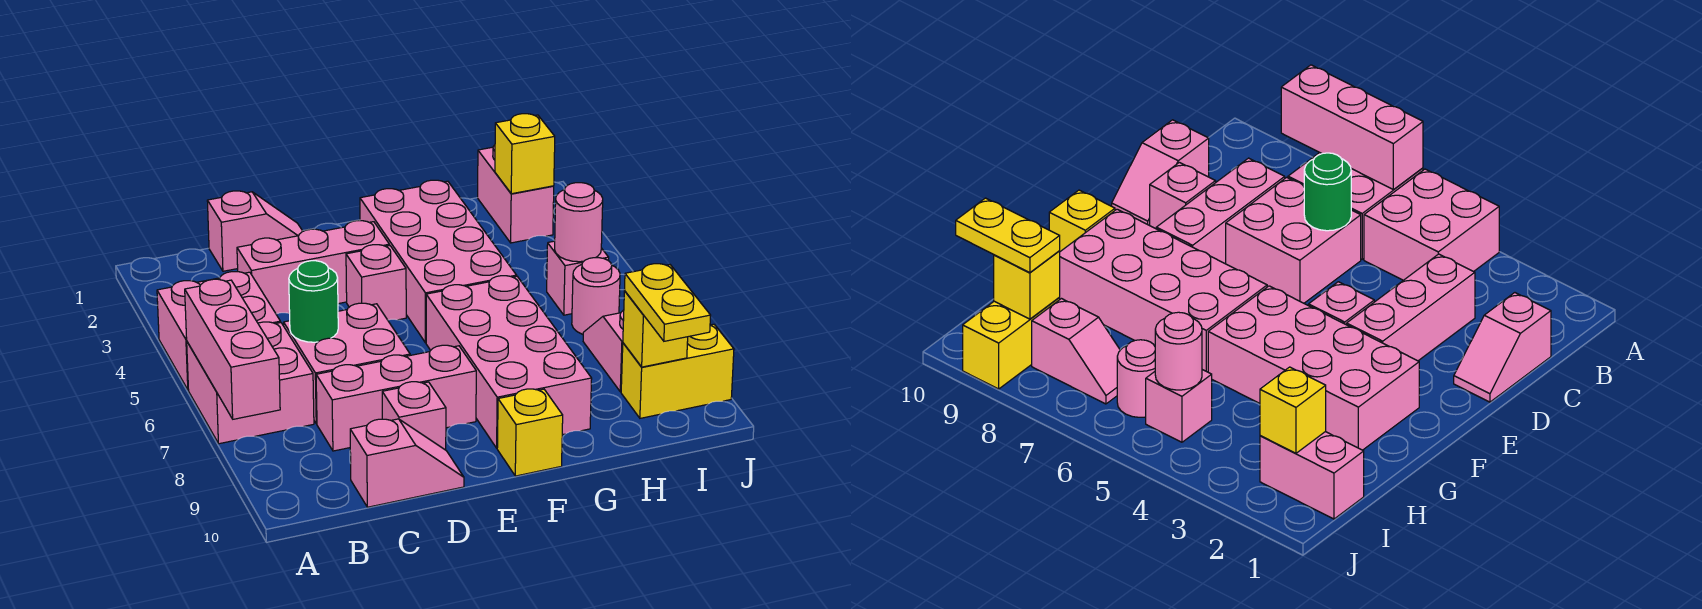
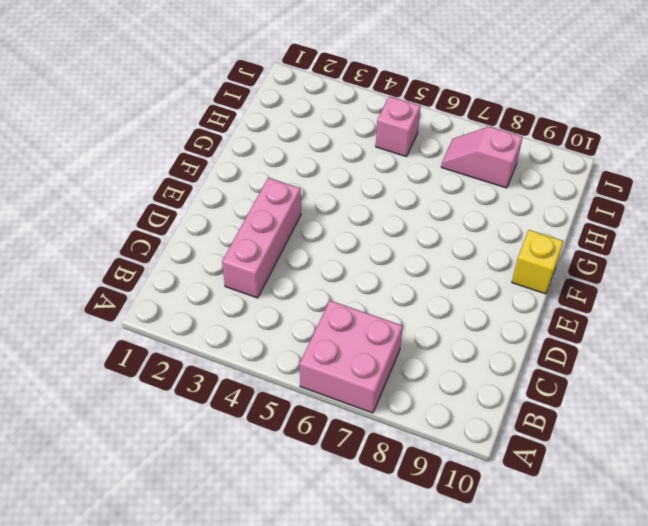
none -> pink 2x2 brick [157,272,280,390]
none -> pink 1x2 slope [207,191,303,271]
none -> pink 2x2 brick [284,303,410,424]

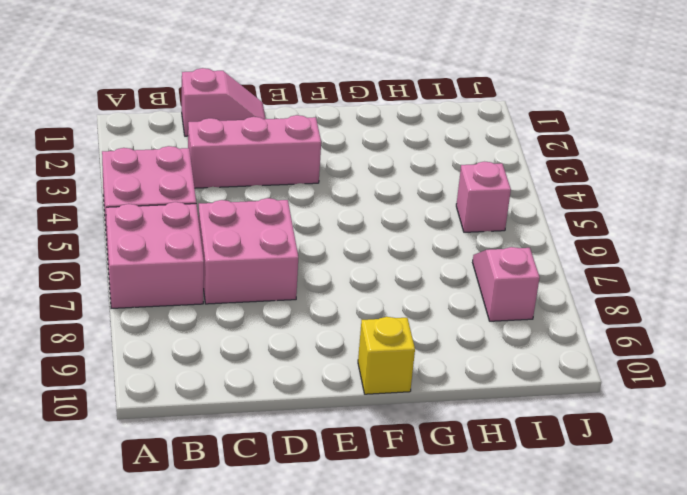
none -> pink 1x3 brick [316,345,476,451]
none -> pink 1x2 slope [350,419,464,507]
none -> pink 1x1 brick [382,382,446,450]

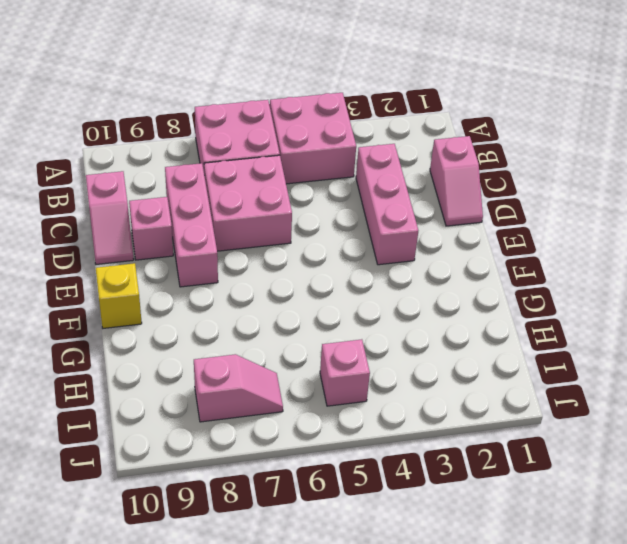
none -> pink 1x1 brick [346,245,406,320]
none -> pink 2x4 brick [360,180,517,343]
none -> pink 2x4 brick [426,276,592,448]

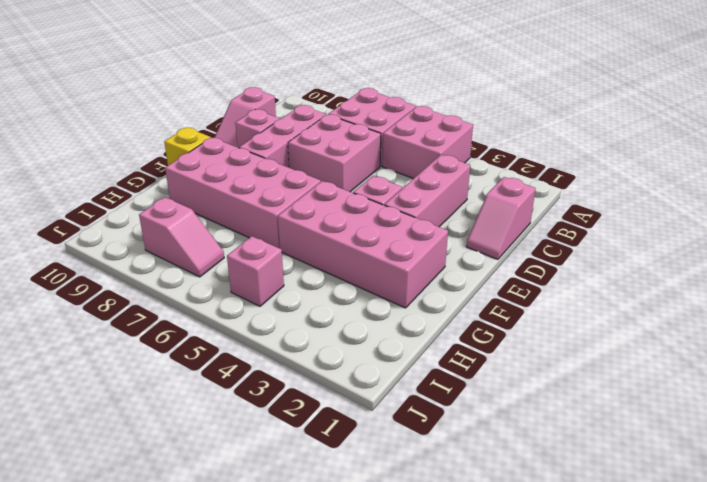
none -> pink 1x2 brick [478,145,554,243]
none -> pink 1x1 round brick [572,258,620,334]
none -> yellow 1x2 brick [621,324,734,418]

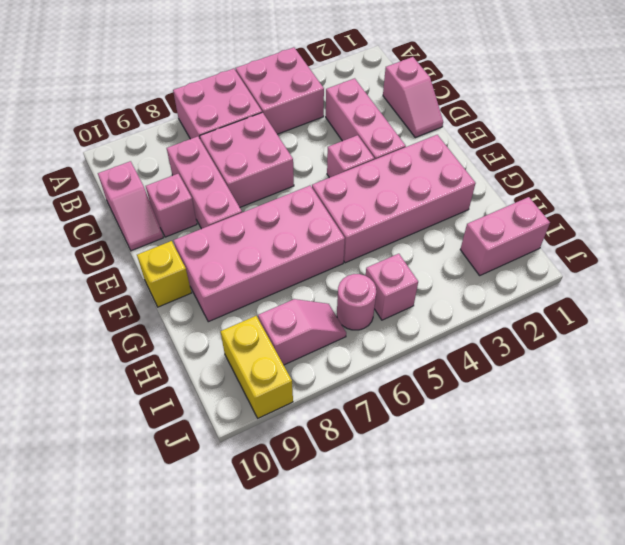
none -> pink 1x3 brick [185,279,280,419]
none -> green 1x1 round brick [289,261,338,342]
none -> yellow 1x1 brick [495,114,555,194]

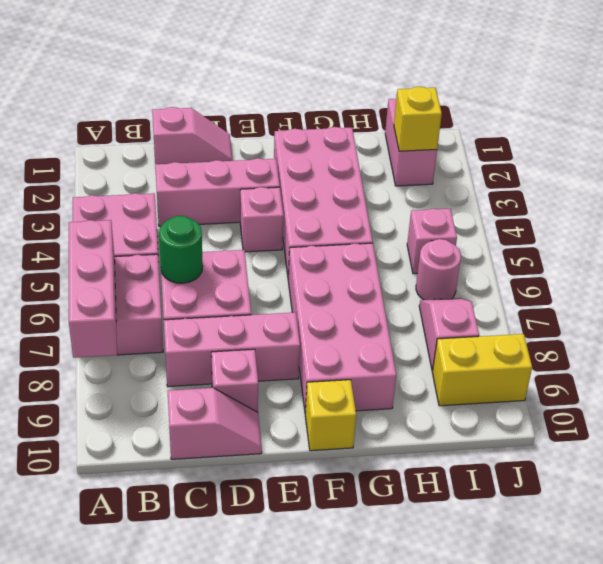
none -> pink 1x1 round brick [555,183,603,262]
none -> yellow 1x1 brick [623,291,688,367]
none -> yellow 1x2 plate [624,264,711,341]

